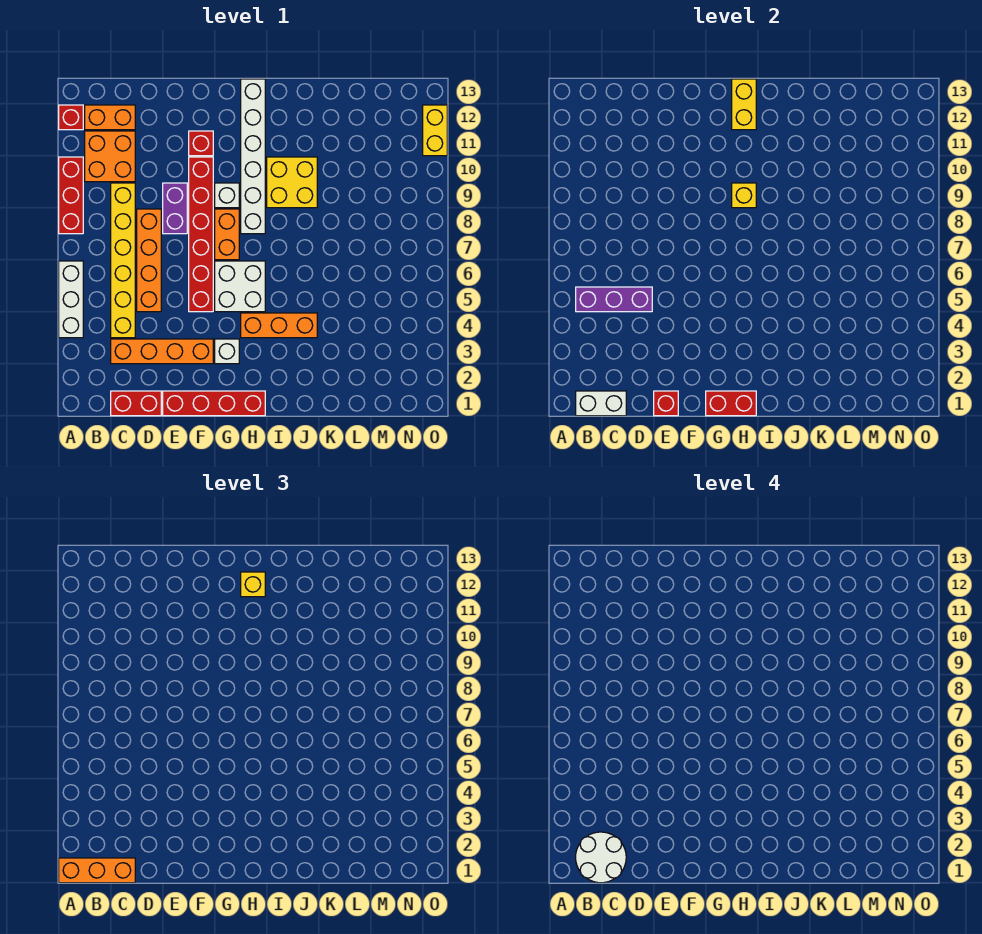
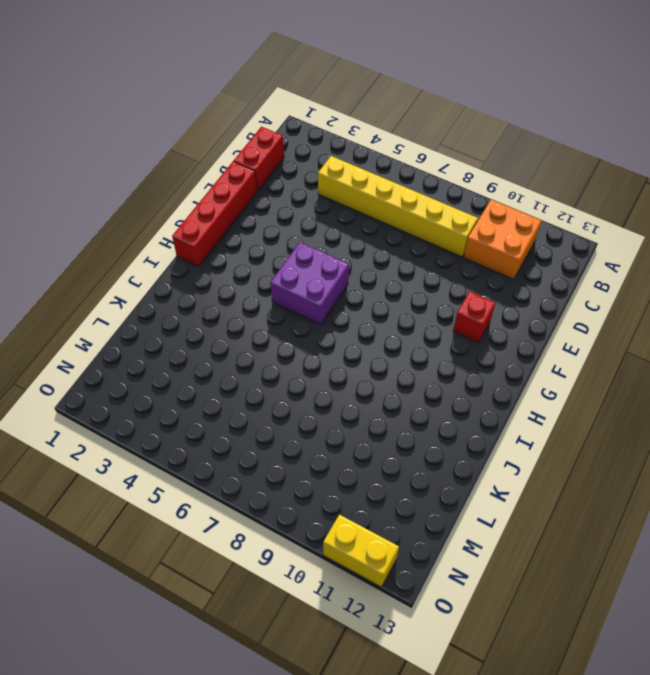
purple 2x2 brick [270,242,349,325] -> white 2x2 brick [215,261,265,312]
none -> white 1x3 brick [59,261,83,338]
none -> red 1x3 brick [59,157,83,234]
none -> red 1x1 brick [59,105,83,130]
none -> orange 1x2 brick [85,105,135,130]

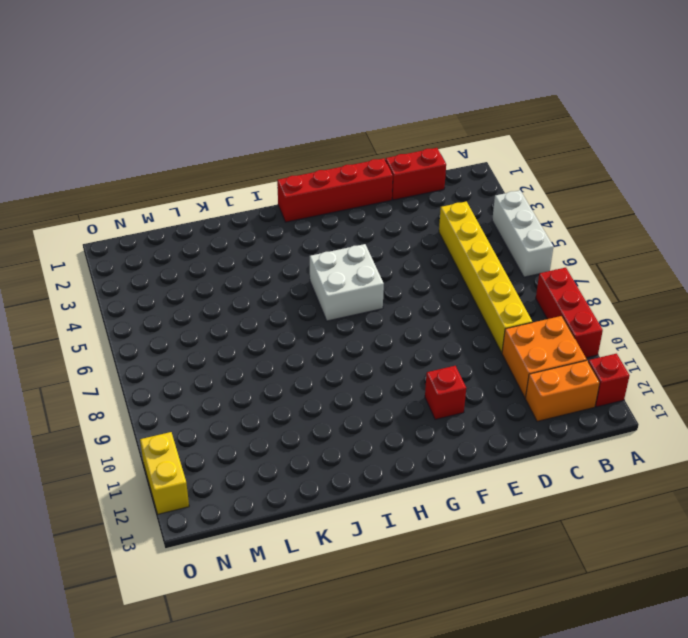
none -> orange 1x4 brick [111,339,213,364]
none -> orange 1x4 brick [137,209,161,312]
none -> purple 1x2 brick [163,183,187,234]
none -> red 1x6 brick [189,157,213,312]

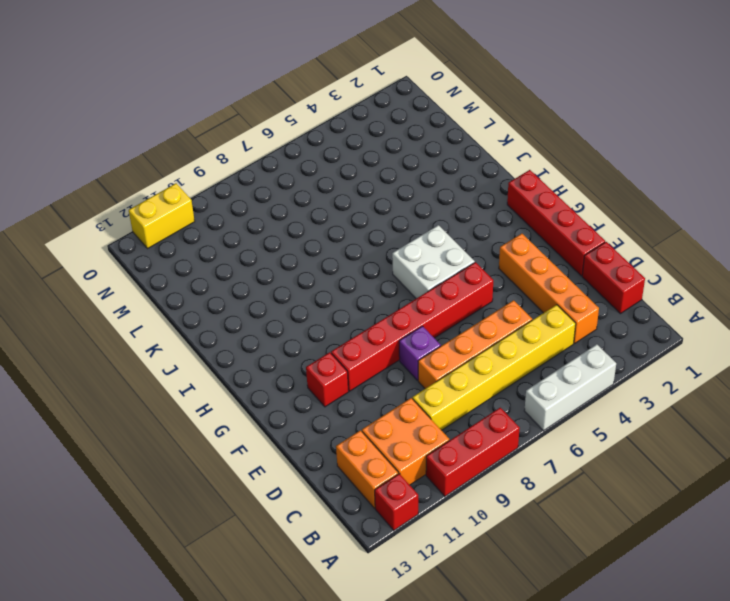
purple 1x1 brick [399,326,441,380] -> purple 1x2 brick [163,183,187,234]
none -> white 1x1 brick [215,339,239,364]
none -> orange 1x2 brick [215,209,239,260]
none -> white 1x1 brick [215,183,239,208]
none -> orange 1x3 brick [241,313,317,338]

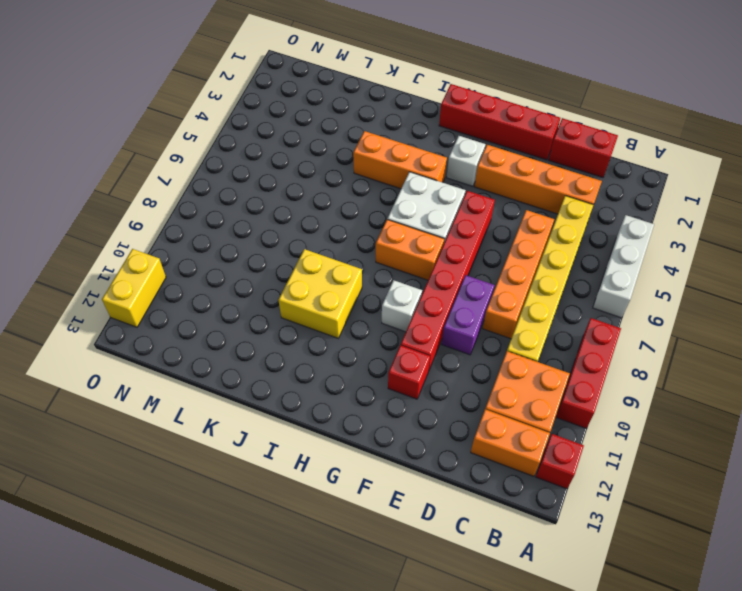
orange 1x2 brick [376,220,444,280] -> orange 1x2 brick turned to [215,209,239,260]
none -> white 1x6 brick [241,79,265,234]
none -> white 1x2 brick [576,391,626,416]
none -> purple 1x3 brick [576,287,652,312]
none -> red 1x1 brick [654,391,678,416]

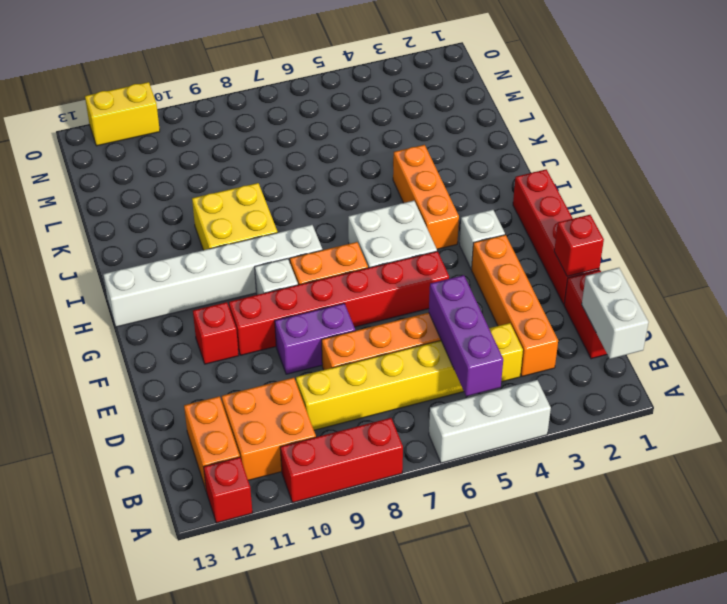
none -> red 1x2 brick [706,391,756,416]
none -> yellow 1x1 brick [732,183,756,208]
none -> yellow 1x2 brick [732,79,756,130]
none -> orange 1x3 brick [59,858,135,883]

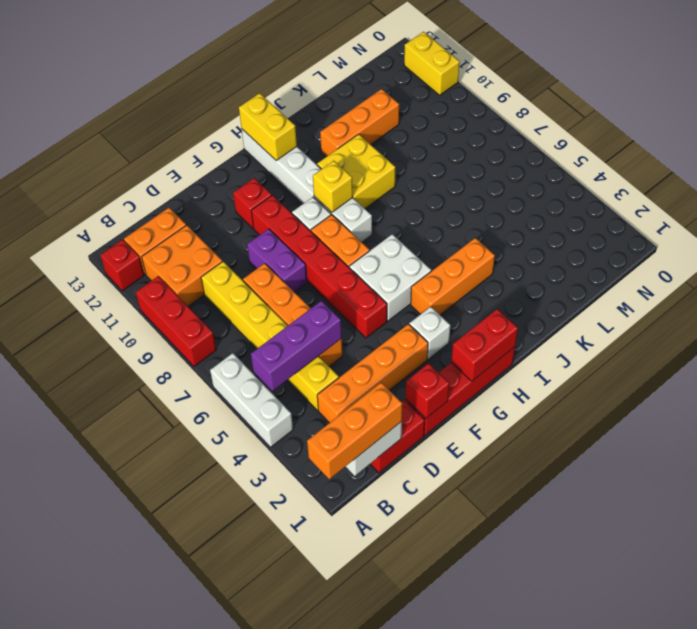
orange 1x3 brick [320,89,399,157] -> none
none -> yellow 1x1 brick [241,572,265,597]
none -> white 2x2 round brick [576,832,626,883]

